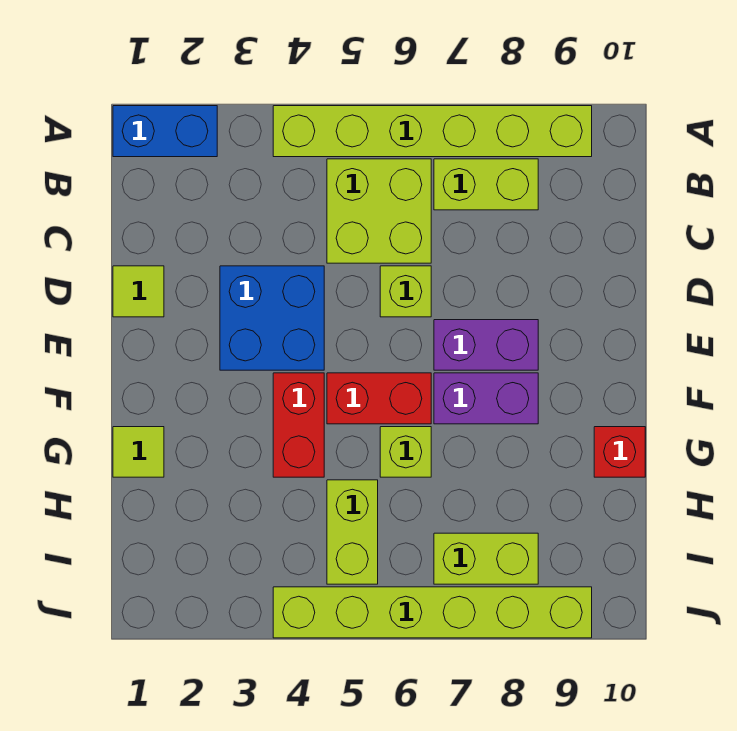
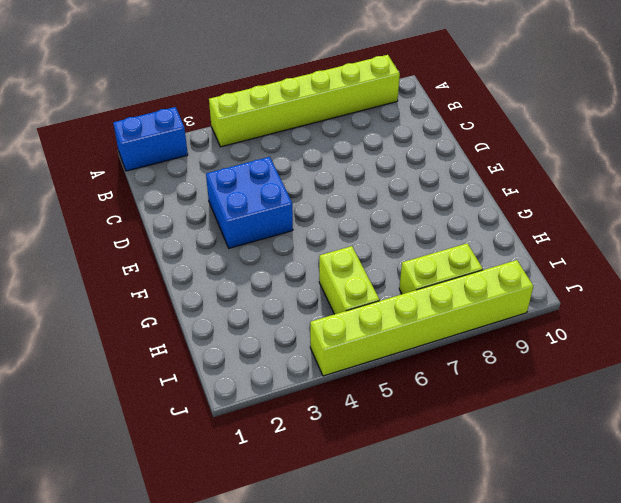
none -> lime 2x2 brick [327,159,431,263]
none -> lime 1x2 brick [434,159,538,210]
none -> lime 1x1 tile [113,266,164,317]

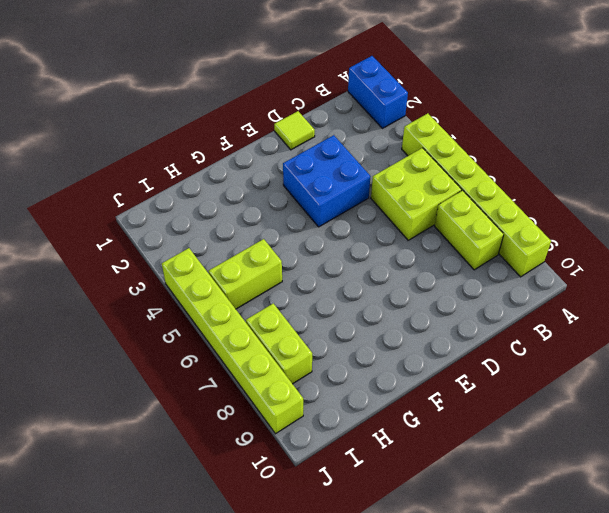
none -> lime 1x1 brick [380,266,431,317]
none -> purple 1x2 brick [434,320,538,370]
none -> red 1x2 brick [273,373,324,477]

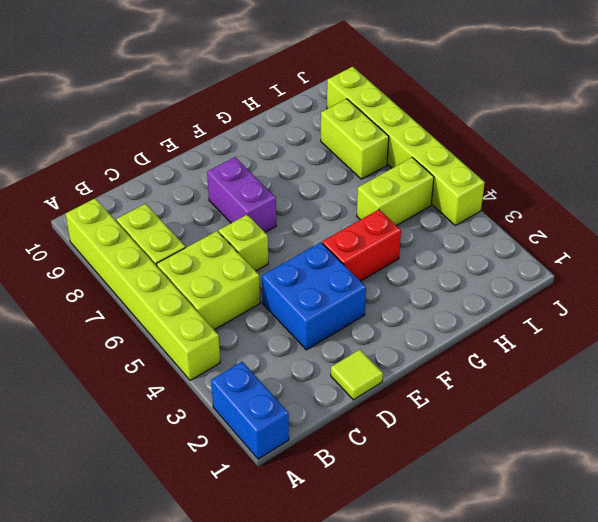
none -> red 1x2 brick [327,373,431,424]
none -> purple 1x2 brick [434,373,538,424]
none -> lime 1x1 tile [113,427,164,477]

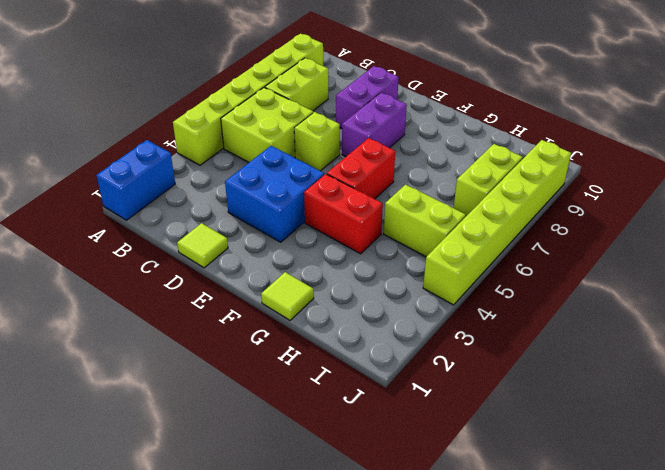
purple 1x2 brick [336,66,399,129] -> purple 1x2 brick moved to [434,373,538,424]
none -> lime 1x1 brick [380,427,431,477]
none -> red 1x1 brick [594,427,645,477]

